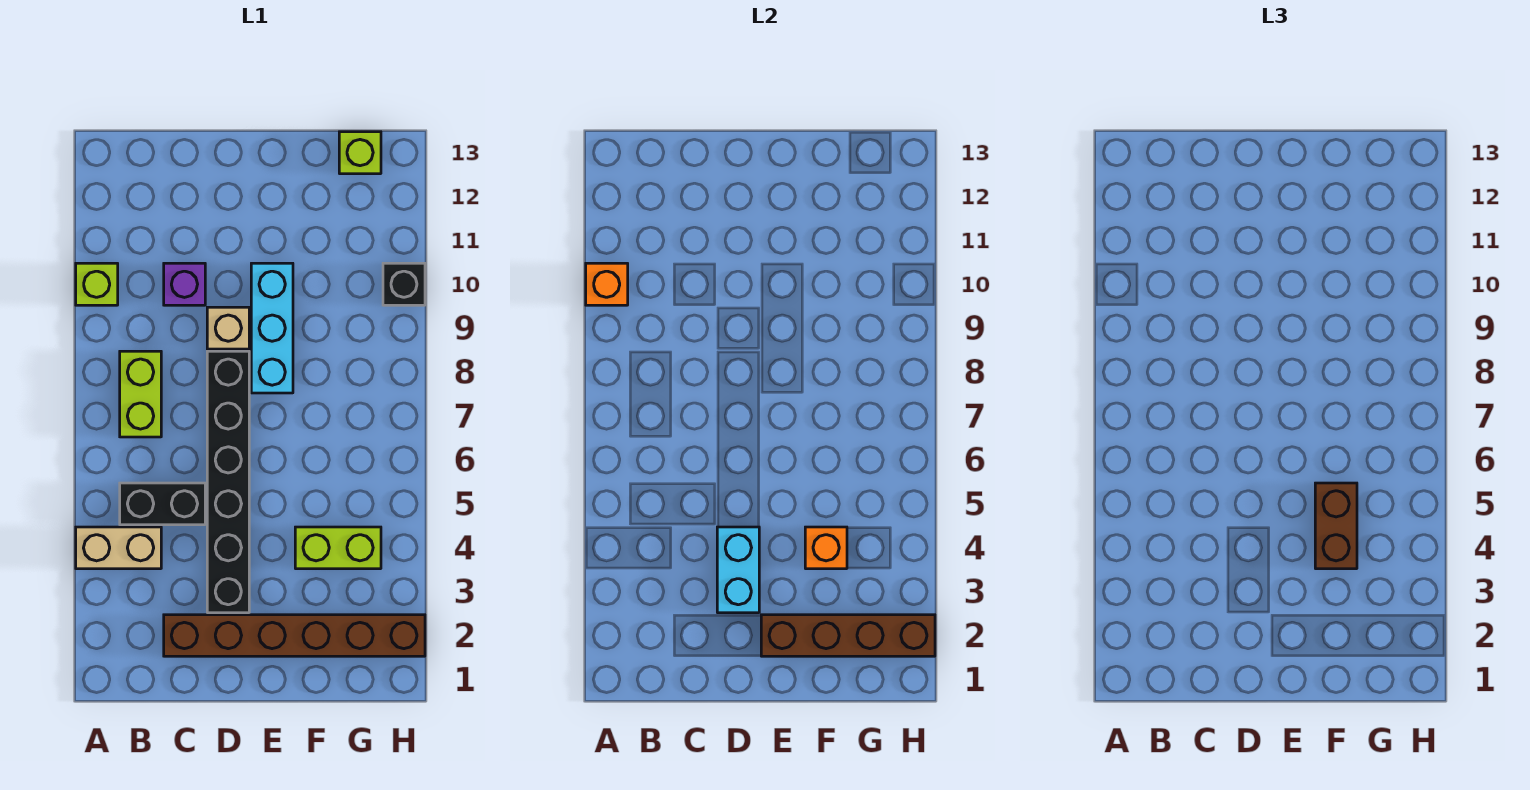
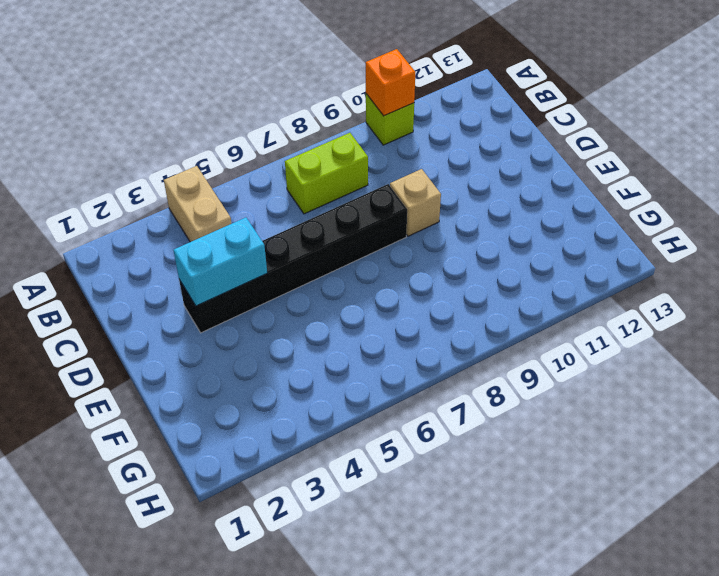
none -> black 1x2 brick [120,483,205,525]
none -> brown 1x6 brick [164,615,425,656]
none -> purple 1x1 brick [164,263,205,305]

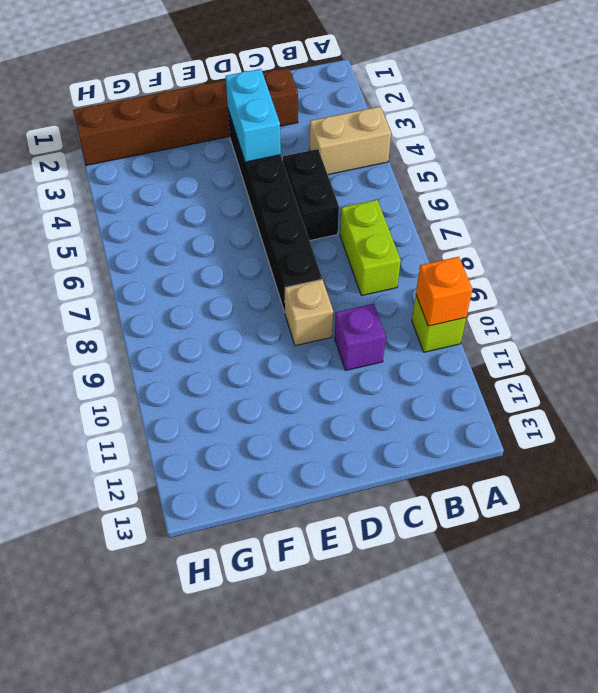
black 1x2 brick [283,149,339,240] -> black 1x2 brick turned to [120,483,205,525]
none -> cyan 1x3 brick [251,263,293,393]
none -> lime 1x2 brick [295,527,381,569]
none -> lime 1x1 brick [339,132,381,174]

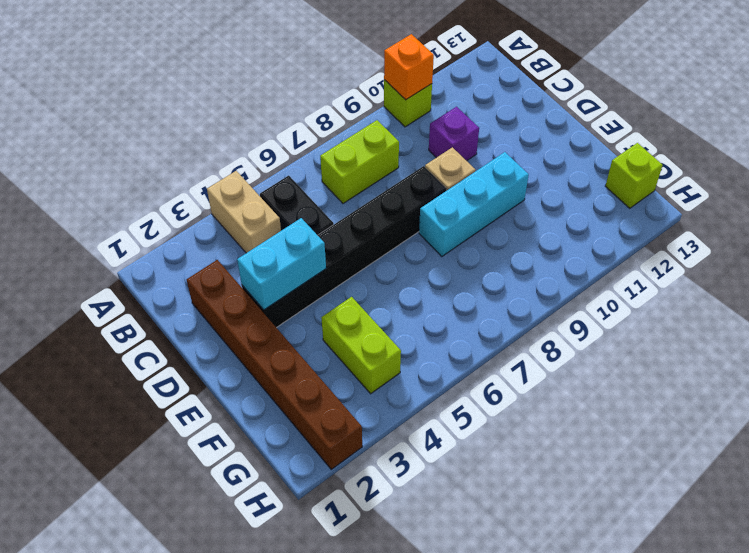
none -> black 1x1 brick [383,263,425,305]
none -> brown 1x4 brick [761,615,935,656]
none -> orange 1x1 brick [805,527,847,569]

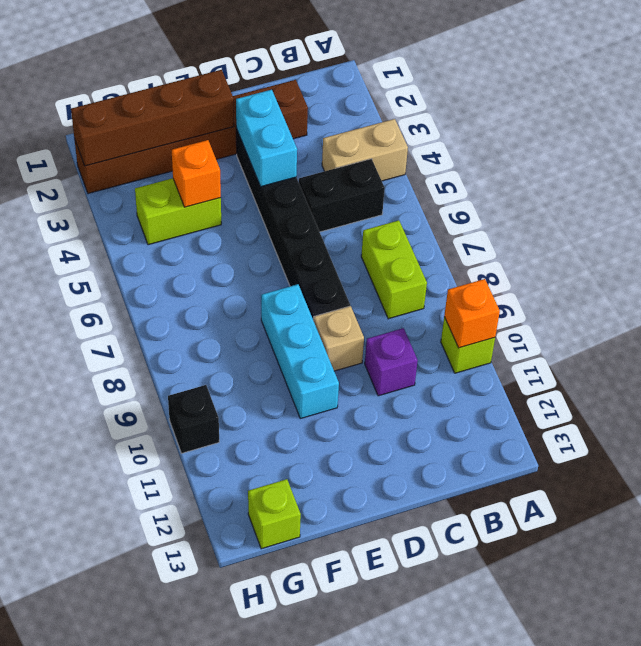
none -> brown 1x2 brick [1315,483,1357,569]

